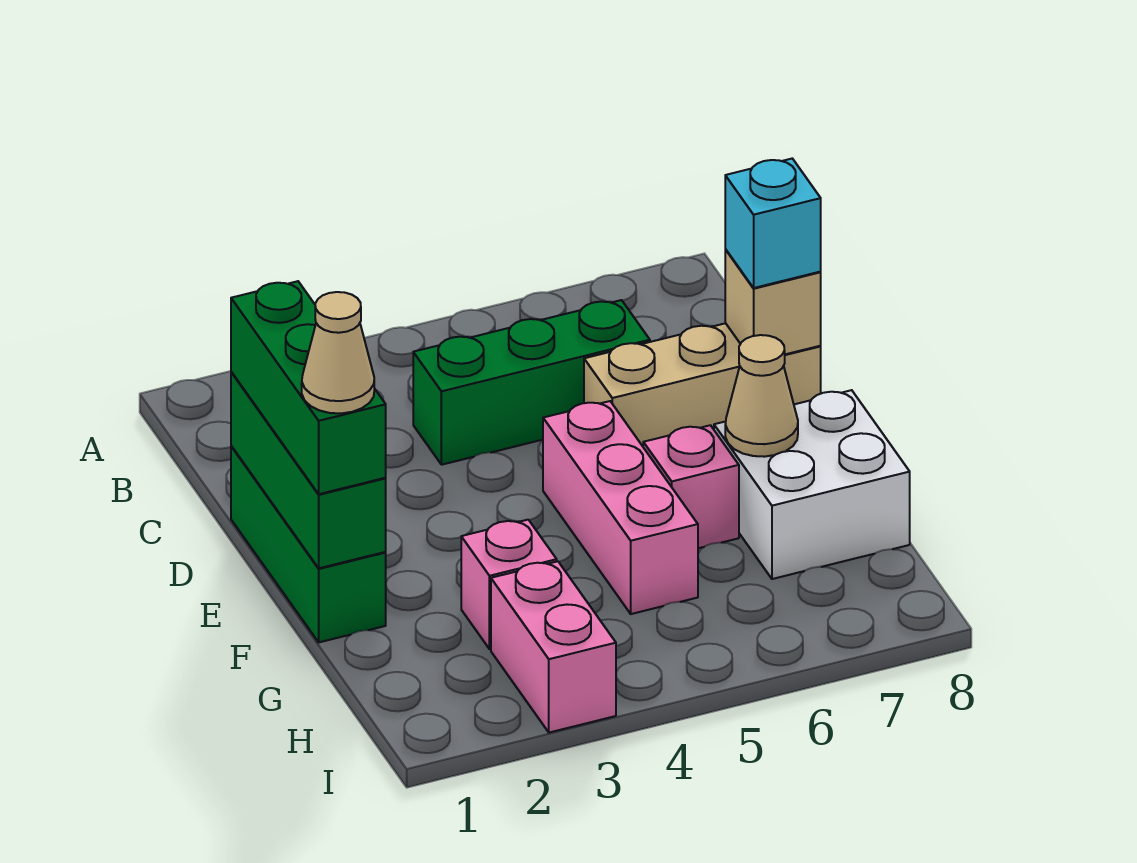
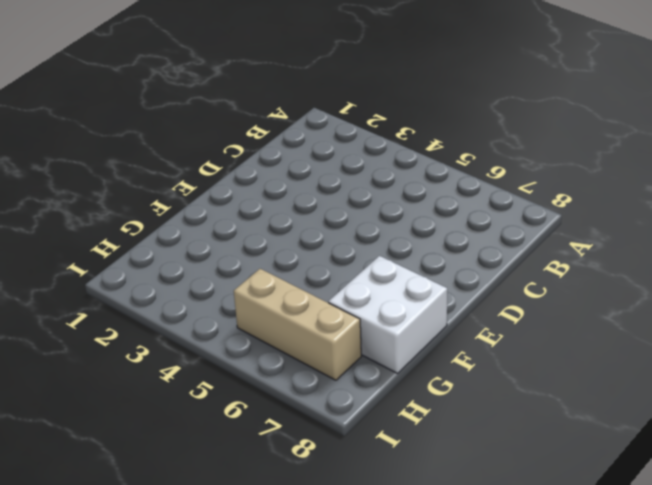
tan 1x3 brick [234,269,361,380] -> tan 1x3 brick moved to [584,323,821,446]
none -> green 1x3 brick [413,300,650,465]
none -> green 1x3 brick [231,446,386,642]
none -> pink 1x3 brick [543,401,698,614]

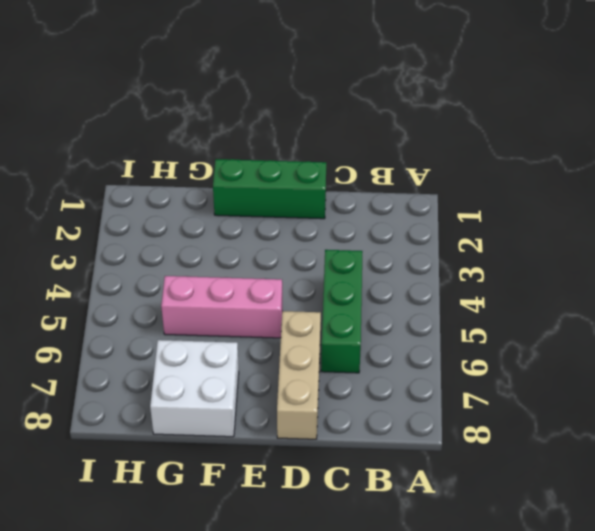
none -> pink 1x1 brick [643,425,739,548]
none -> pink 1x1 brick [461,520,557,649]
none -> pink 1x2 brick [491,561,616,733]

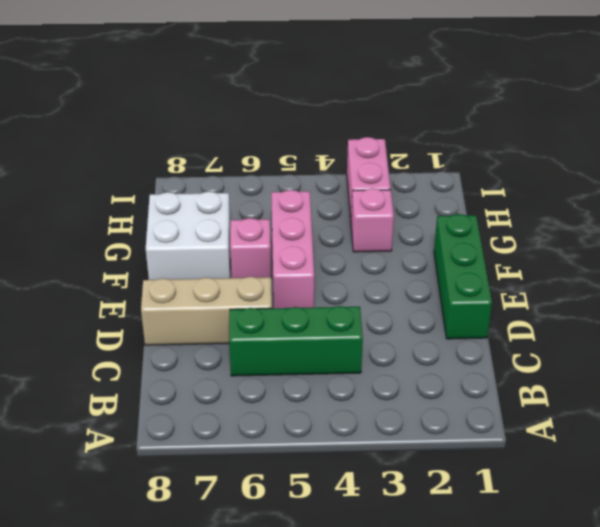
none -> green 1x3 brick [231,372,386,568]
none -> tan 1x1 brick [725,249,821,354]
none -> tan 1x1 cone [725,335,798,457]

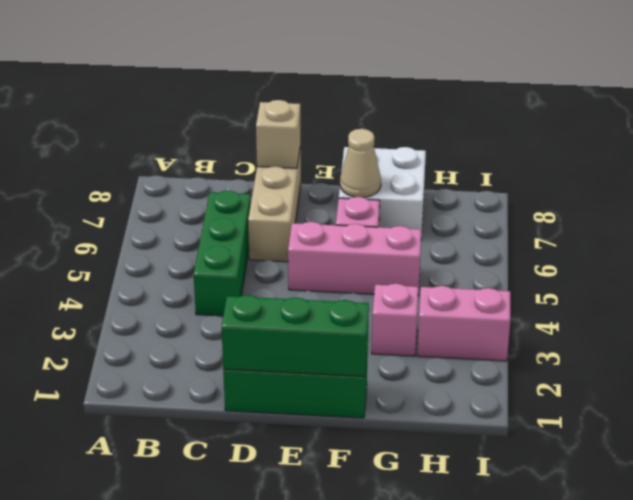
none -> green 1x3 brick [231,281,386,494]
none -> cyan 1x1 brick [725,159,821,288]
none -> tan 1x1 cone [302,292,374,413]

